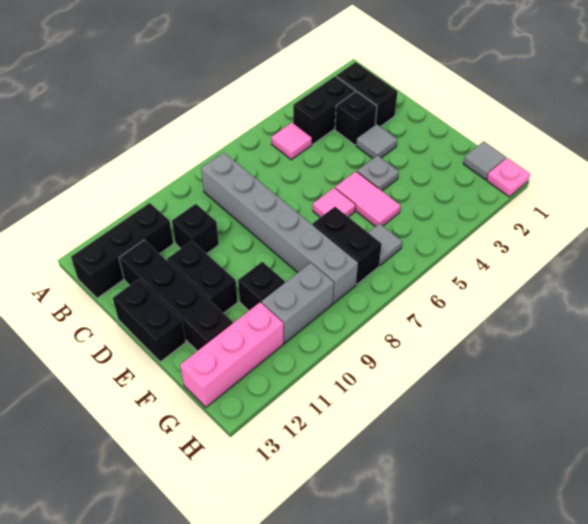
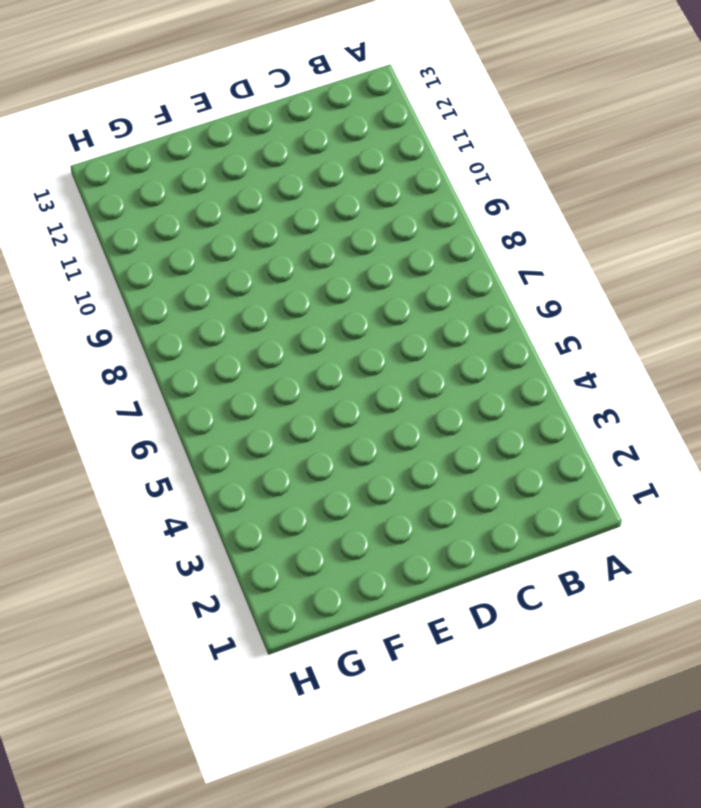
none -> black 1x2 brick [336,62,398,127]
none -> black 1x2 brick [293,76,355,144]
none -> pink 1x1 tile [272,122,312,160]

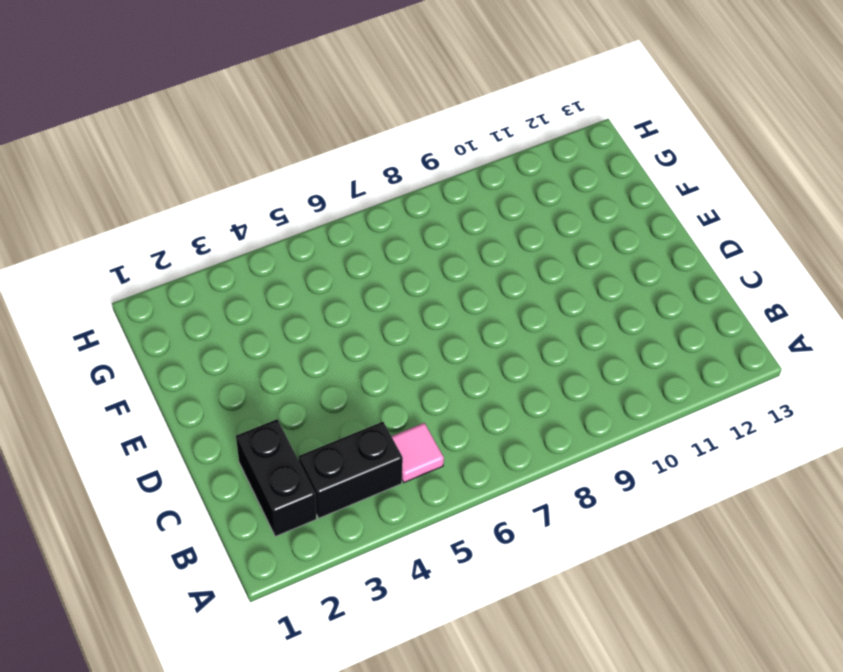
none -> grey 1x6 brick [201,152,358,303]
none -> black 1x3 brick [71,203,173,298]
none -> black 1x1 brick [335,91,377,145]

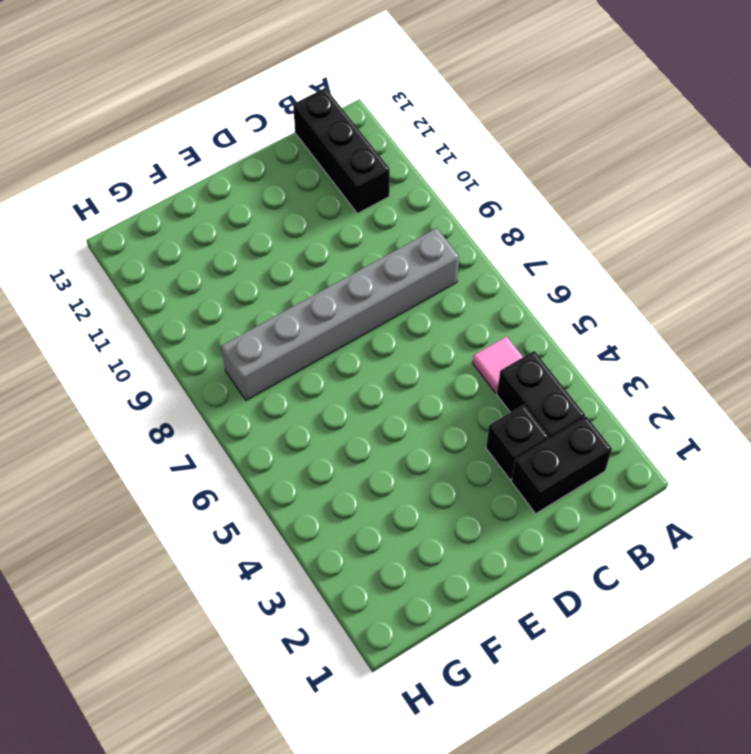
none -> black 1x1 brick [172,204,219,254]
none -> black 1x4 brick [119,240,233,351]
none -> grey 1x1 tile [356,124,397,159]

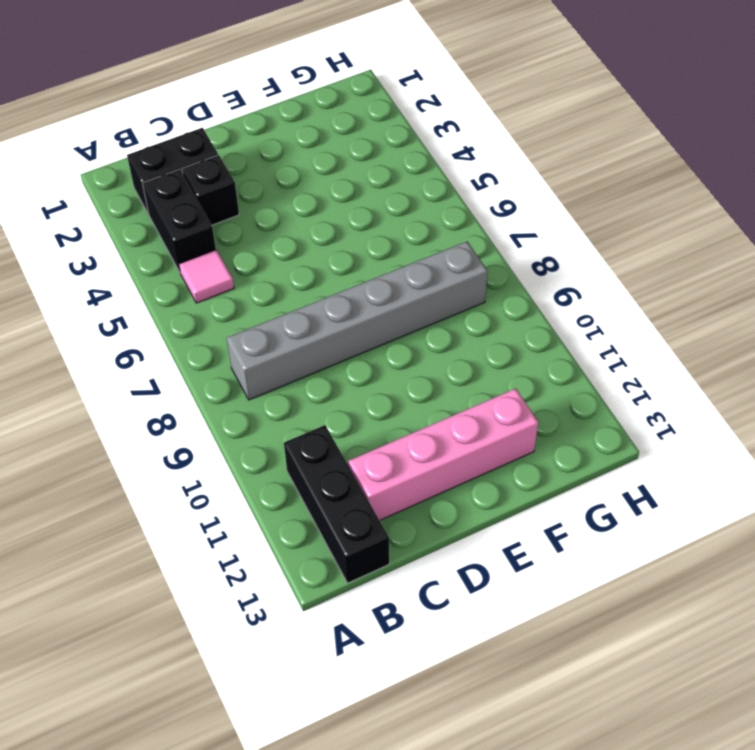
pink 1x4 brick [348,389,538,520] -> black 1x4 brick [119,240,233,351]
none -> black 1x1 brick [172,204,219,254]
none -> grey 1x1 tile [356,124,397,159]
none -> black 1x2 brick [167,241,238,313]

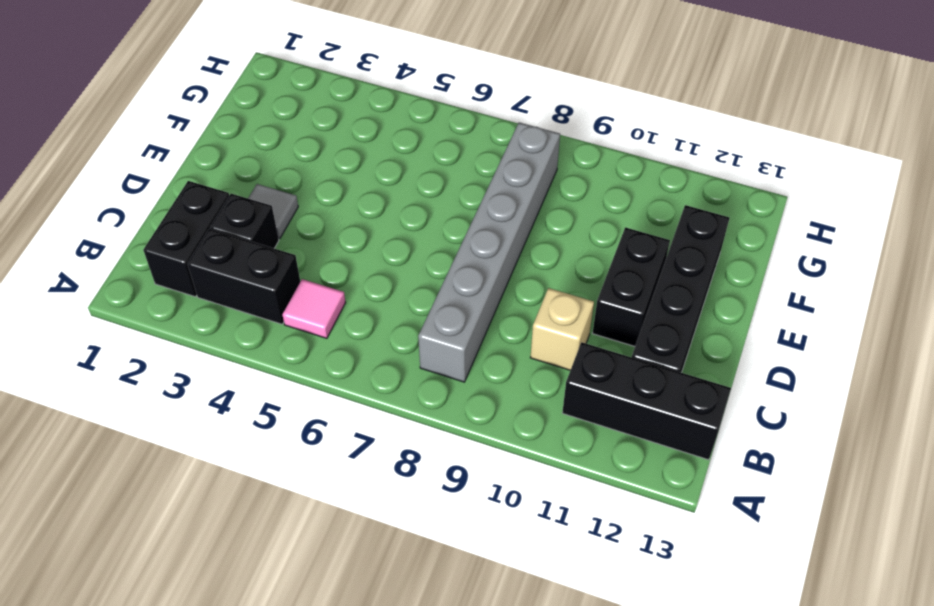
tan 1x1 brick [530,288,594,370] -> black 1x1 brick [172,204,219,254]
none -> black 1x2 brick [113,279,186,362]
none -> grey 1x1 plate [357,155,399,191]
none -> pink 1x2 tile [335,172,400,227]

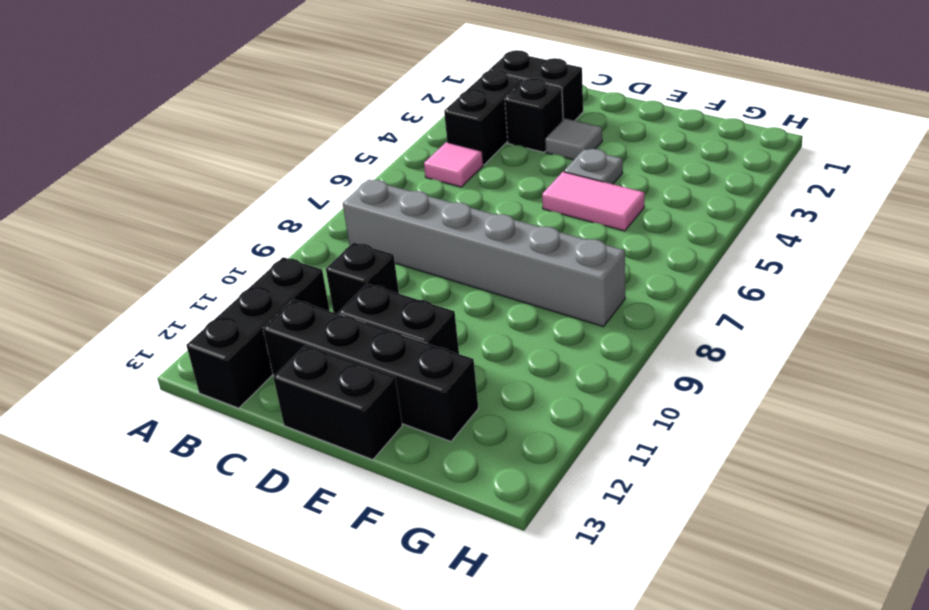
none -> pink 1x1 tile [313,188,355,217]
none -> black 1x2 brick [313,207,382,284]
none -> black 1x1 brick [238,262,285,310]

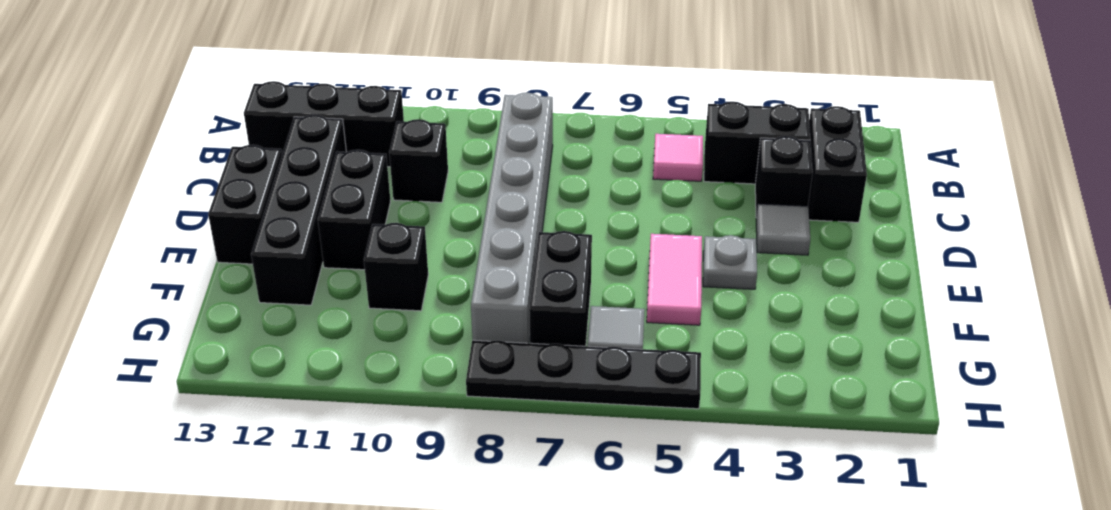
black 1x4 plate [466,340,701,409] -> none
none -> pink 1x1 tile [313,188,355,217]
none -> grey 1x1 tile [463,141,506,180]
none -> grey 1x2 brick [261,263,334,343]

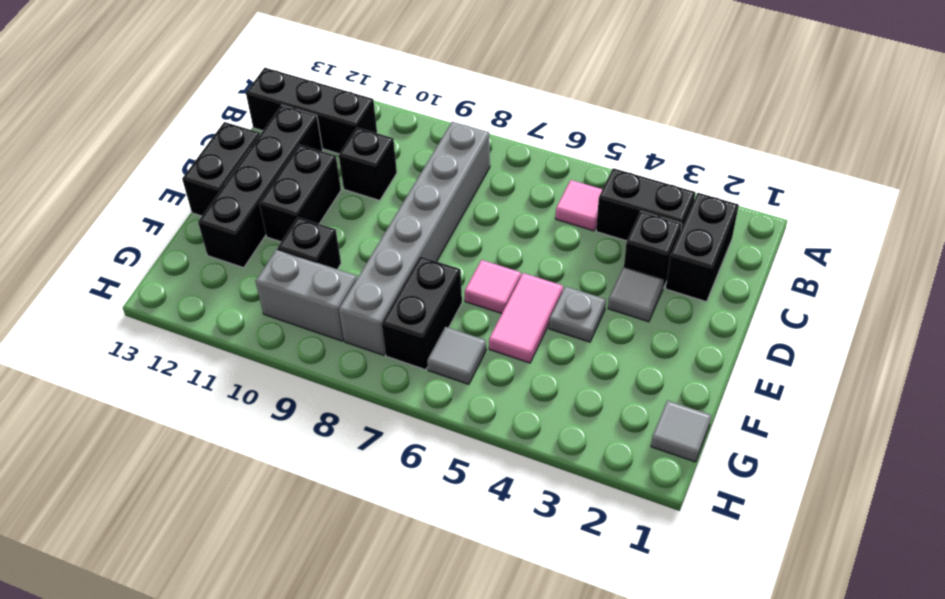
none -> pink 1x3 brick [180,302,284,407]
none -> pink 1x1 plate [487,158,530,197]

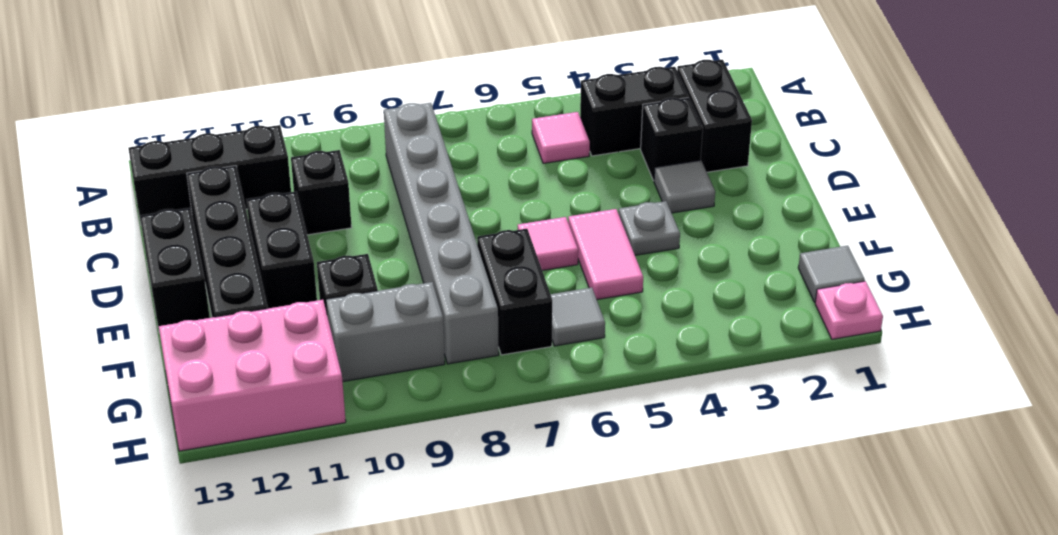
pink 2x3 brick [159,300,346,451] -> pink 1x3 brick [180,302,284,407]

